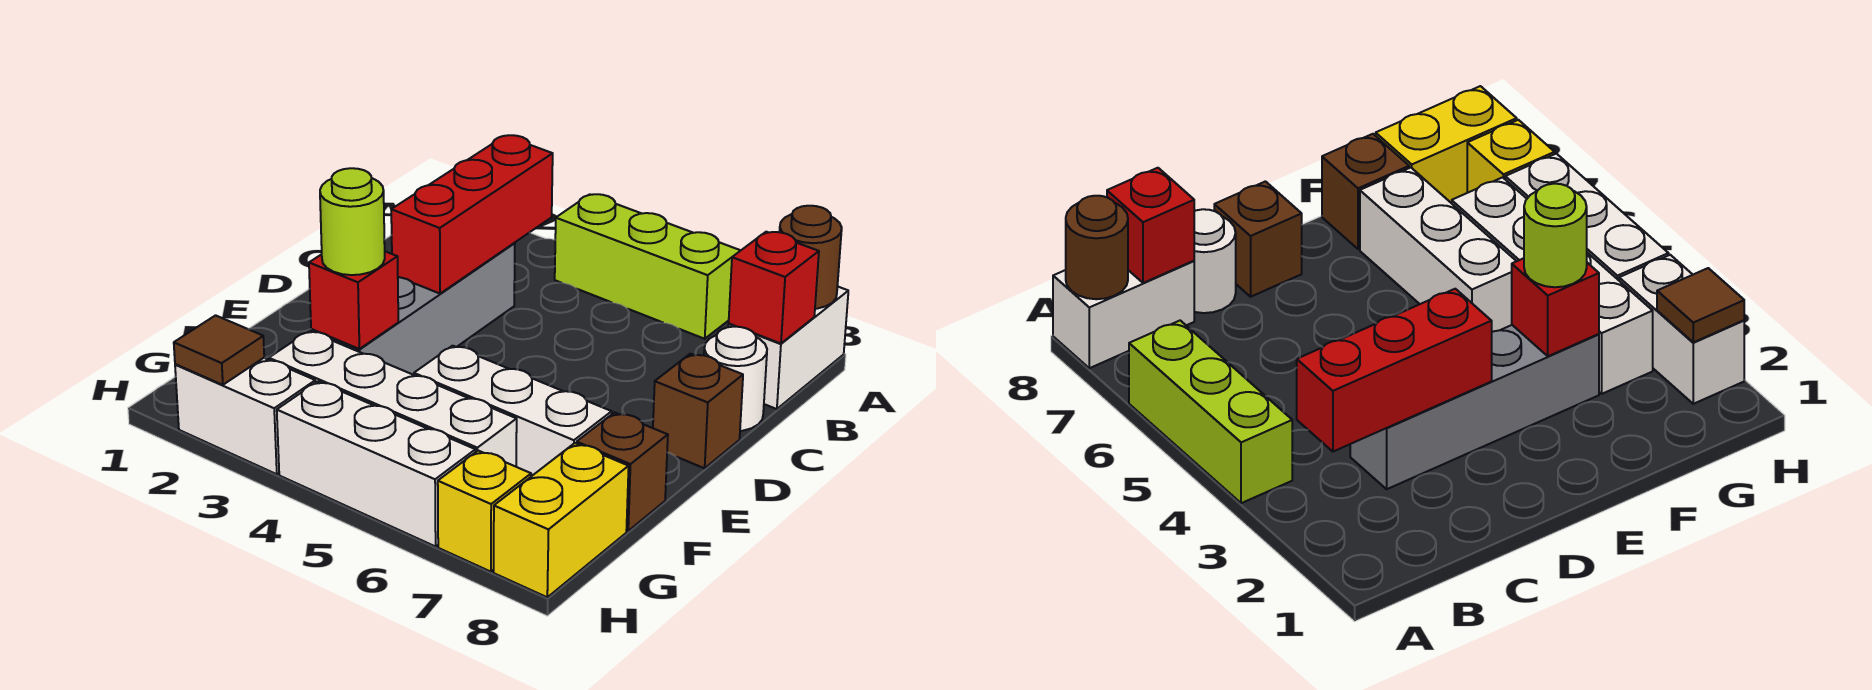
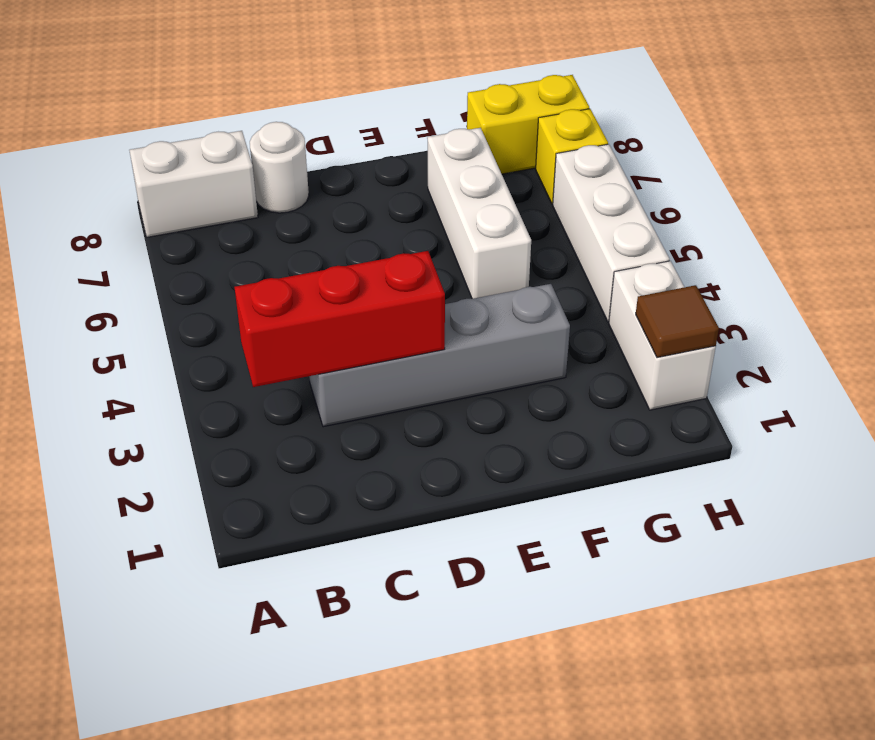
none -> lime 1x3 brick [555,194,741,339]
none -> brown 1x1 brick [653,354,743,468]
none -> brown 1x1 brick [577,412,668,531]

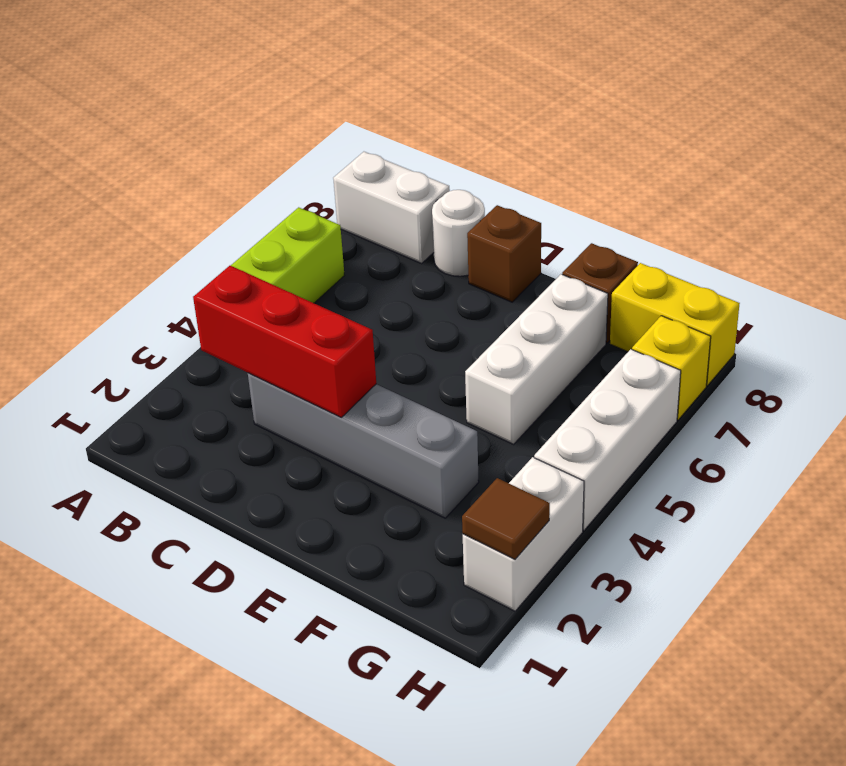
none -> white 1x4 brick [269,331,517,467]
none -> brown 1x1 round brick [779,206,842,309]
none -> red 1x1 brick [729,232,819,343]

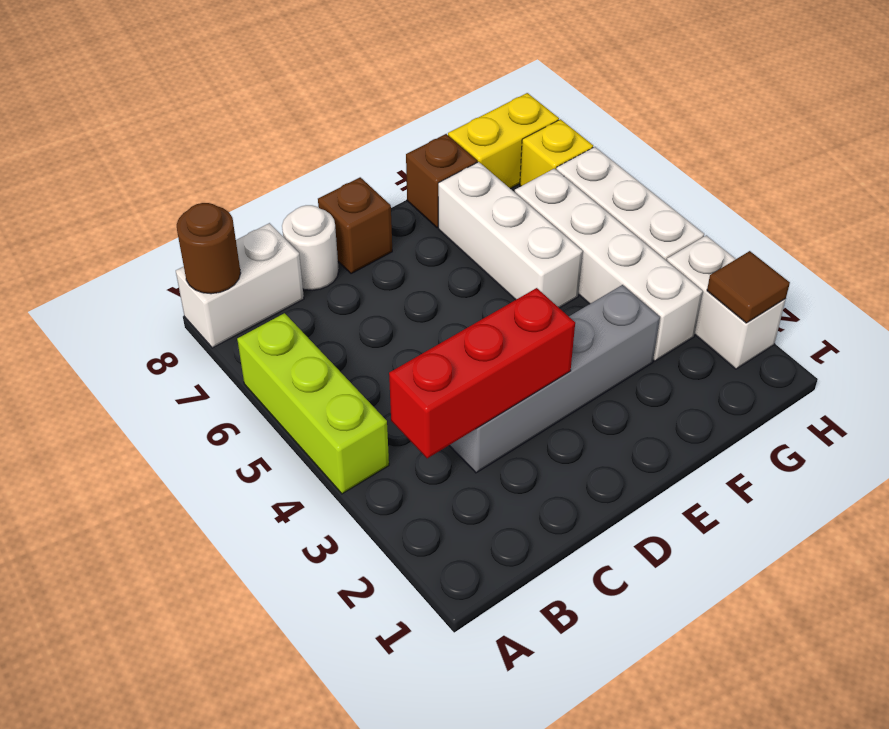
none -> red 1x1 brick [729,232,819,343]
none -> red 1x1 brick [309,251,398,349]
none -> lime 1x1 round brick [320,168,385,275]

